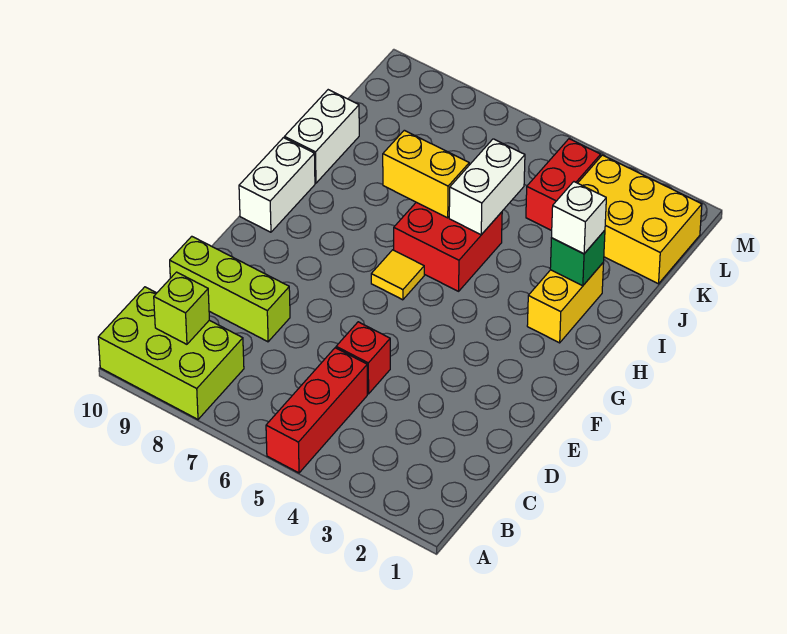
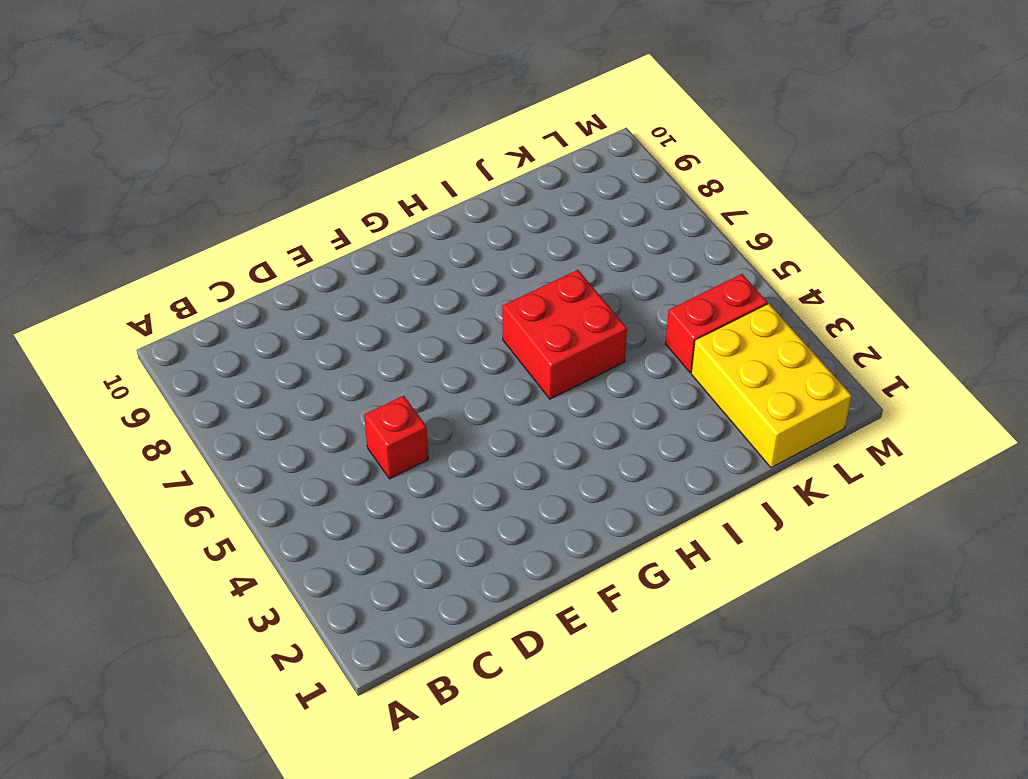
none -> red 1x3 brick [266,348,367,473]
none -> lime 2x3 brick [98,287,244,419]
none -> lime 1x3 brick [170,236,290,342]

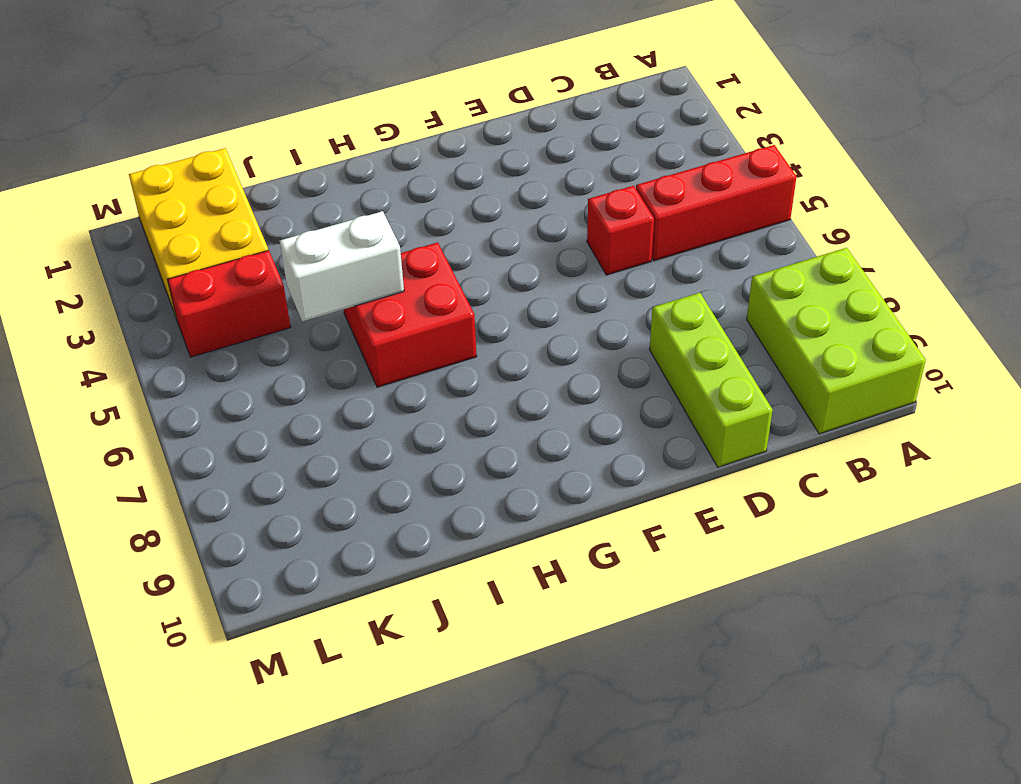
none -> yellow 1x1 tile [371,250,424,300]
none -> white 1x2 brick [239,138,315,232]
none -> yellow 1x2 brick [527,262,604,343]

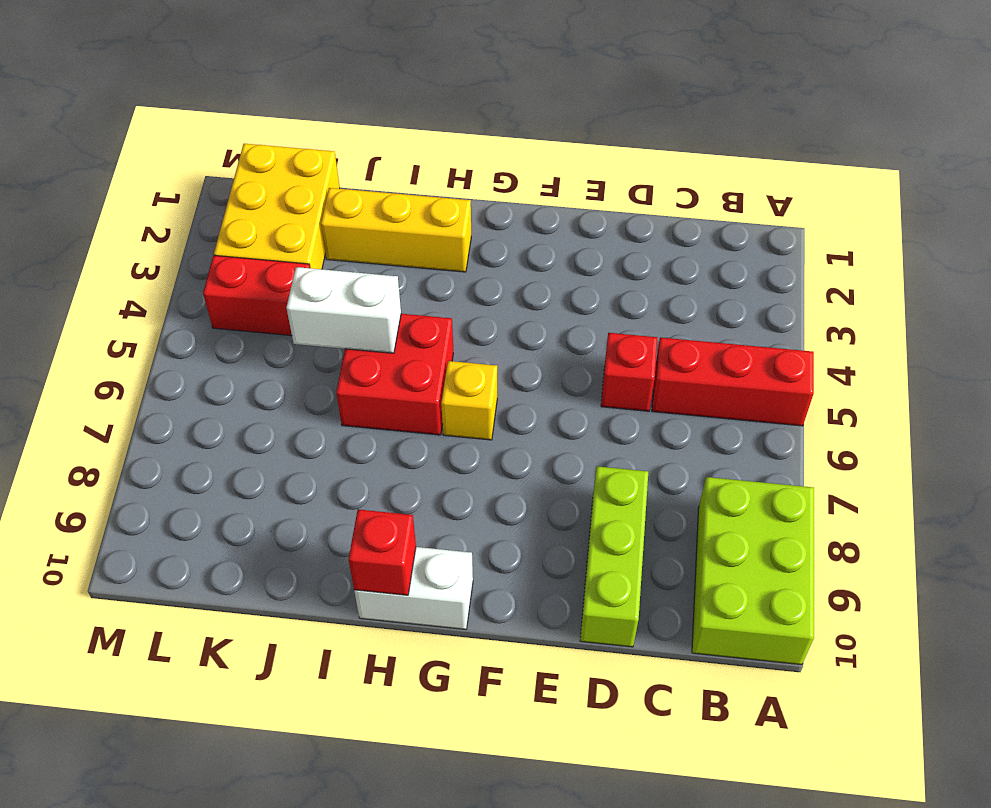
yellow 1x1 brick [441,361,497,440] -> yellow 1x1 tile [371,250,424,300]
yellow 1x3 brick [321,188,471,272] -> yellow 1x2 brick [527,262,604,343]
red 1x1 brick [348,509,416,595] -> none
none -> white 1x2 brick [284,90,359,183]
none -> lime 1x1 brick [154,272,209,344]
none -> green 1x1 brick [550,230,605,286]

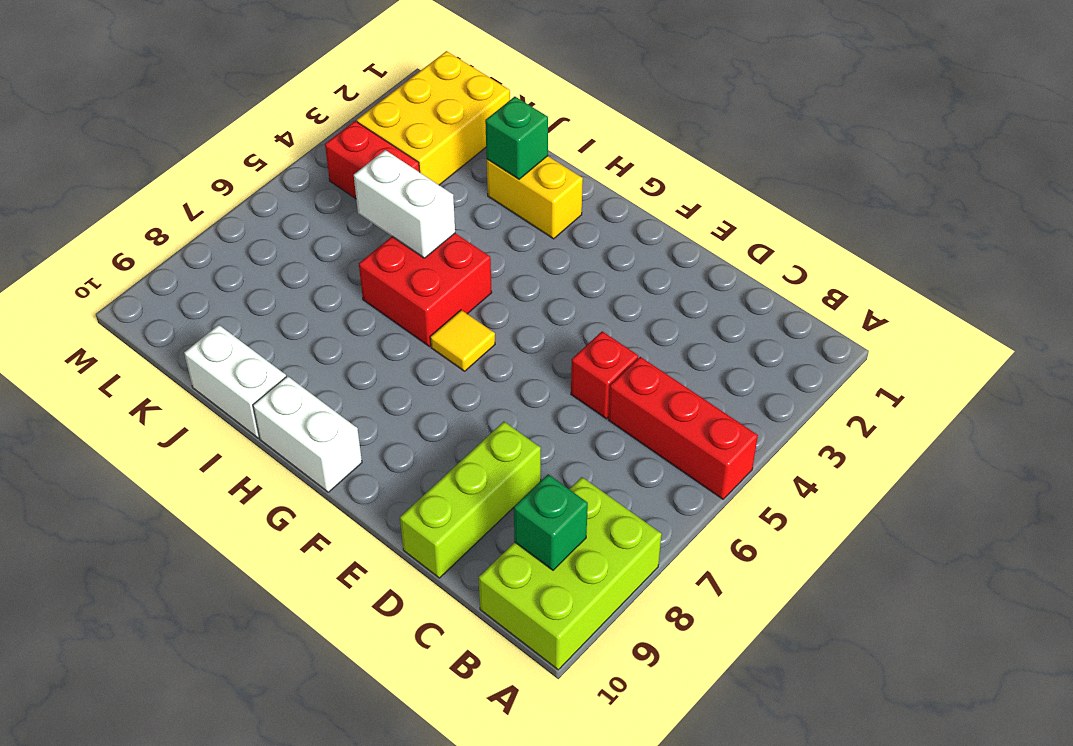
green 1x1 brick [514,474,588,570] -> lime 1x1 brick [154,272,209,344]
none -> yellow 1x2 brick [383,130,469,218]
none -> white 1x1 brick [552,182,606,254]

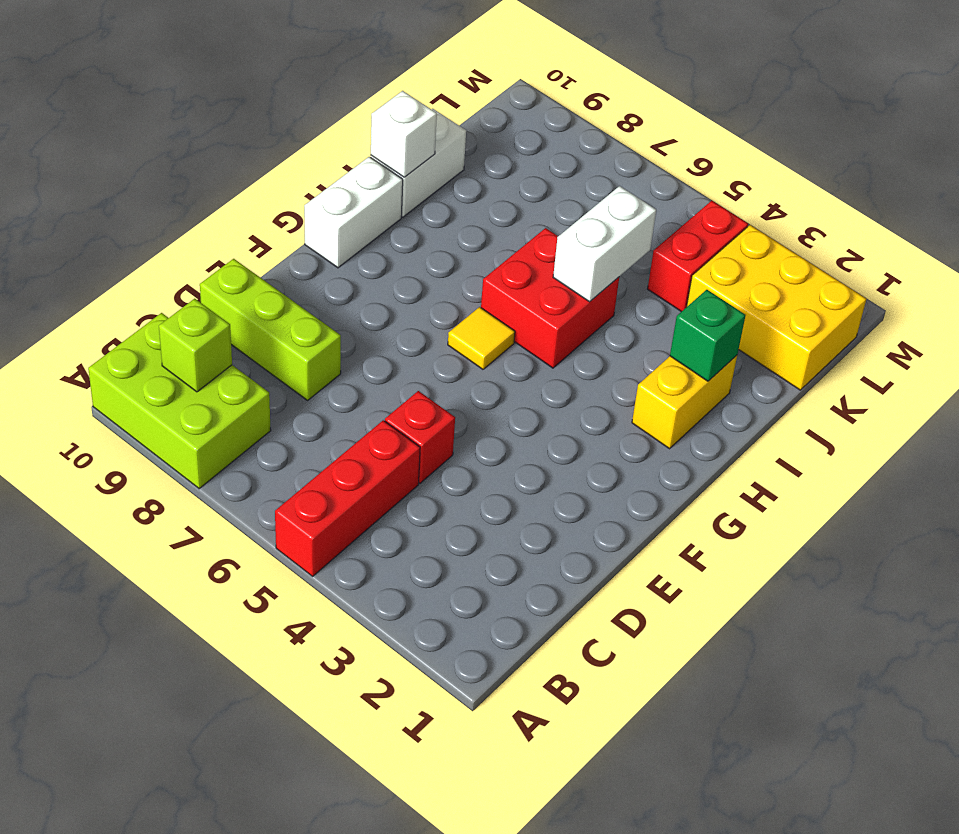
white 1x1 brick [371,91,437,177] -> white 1x1 brick moved to [552,182,606,254]
none -> yellow 1x2 brick [383,130,469,218]

